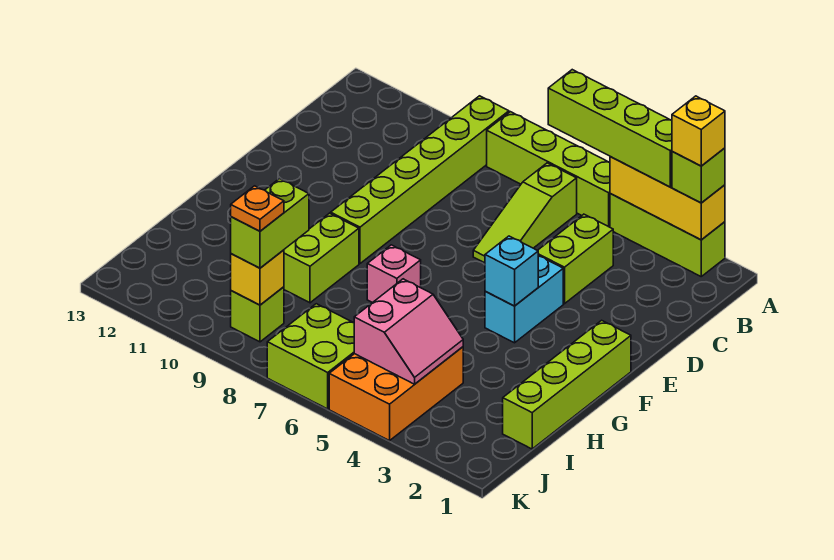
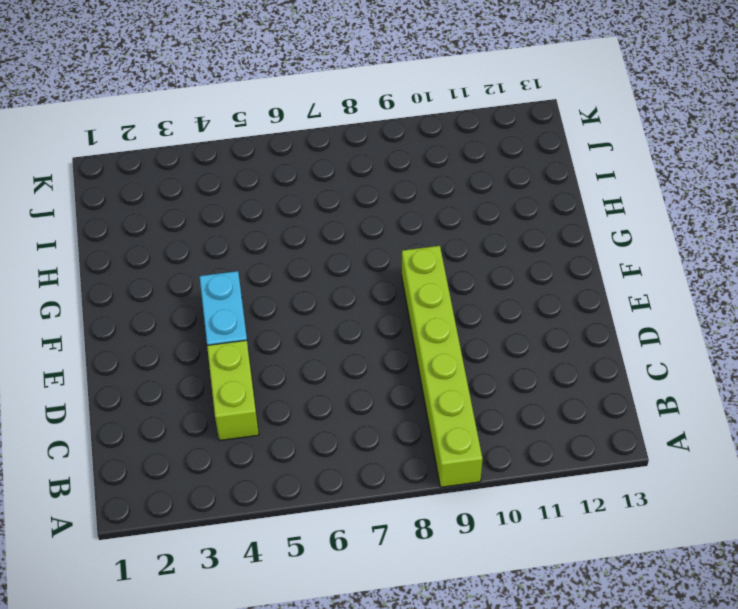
none -> lime 1x3 brick [610,194,725,276]
none -> lime 1x4 brick [487,112,610,227]
none -> lime 1x3 slope [473,163,577,263]

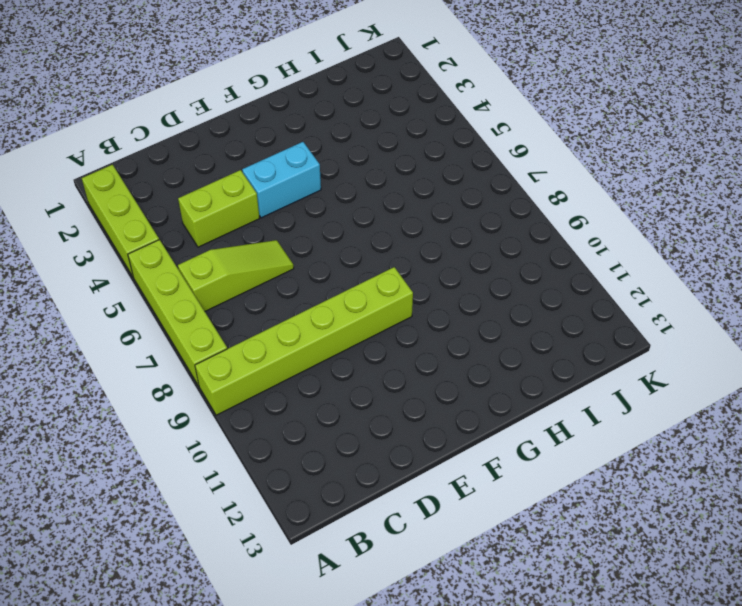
none -> lime 1x4 brick [503,320,631,449]
none -> pink 1x1 brick [367,245,421,303]
none -> lime 1x2 brick [284,213,359,303]

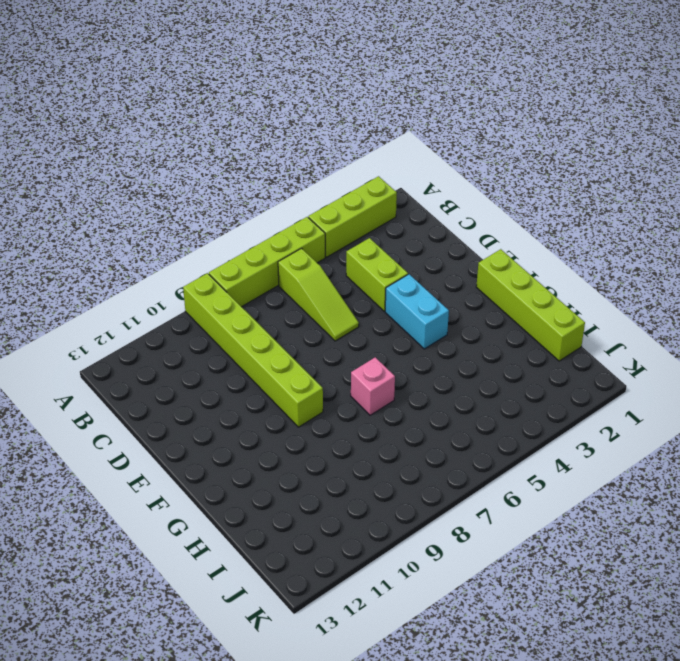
none -> lime 1x2 brick [284,213,359,303]
none -> orange 2x3 brick [329,347,463,441]
none -> lime 2x2 brick [267,304,354,409]

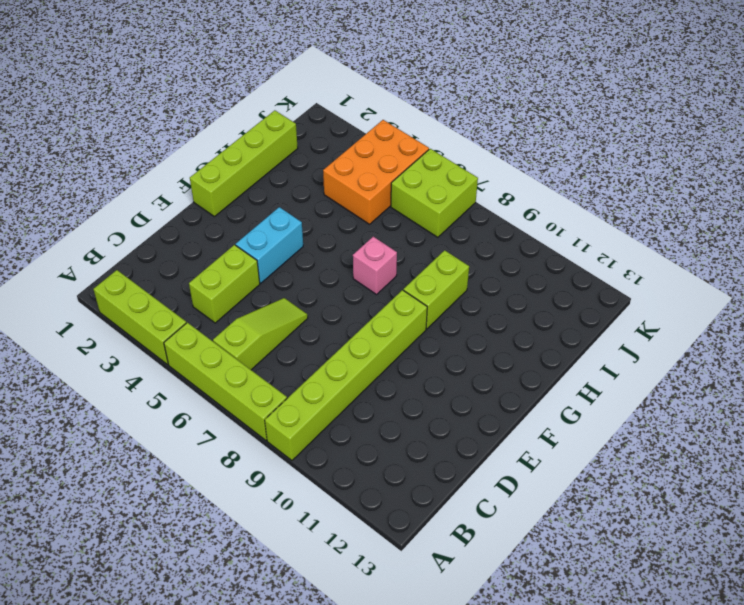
none -> lime 1x1 brick [231,287,284,342]
none -> yellow 1x3 brick [610,157,725,240]
none -> cyan 1x1 brick [485,236,538,306]

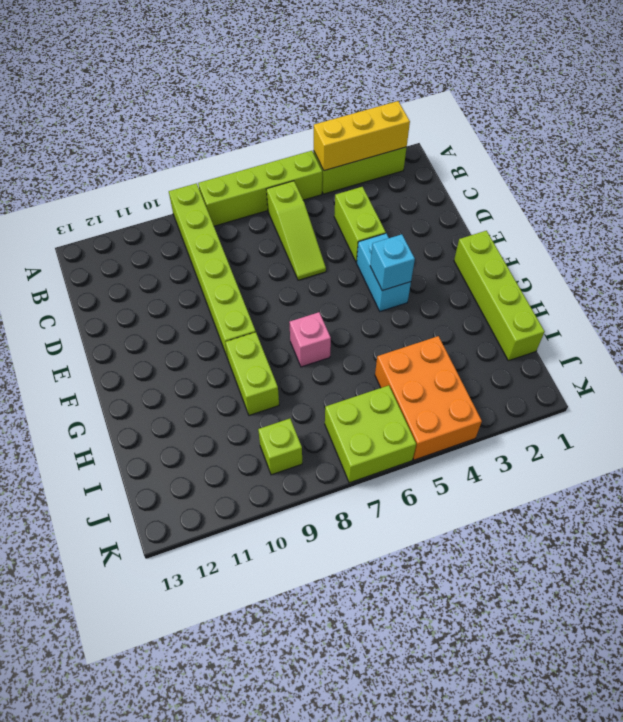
none -> pink 2x2 slope [354,279,463,384]
none -> yellow 1x1 brick [231,250,284,305]
none -> lime 1x1 brick [672,148,725,203]

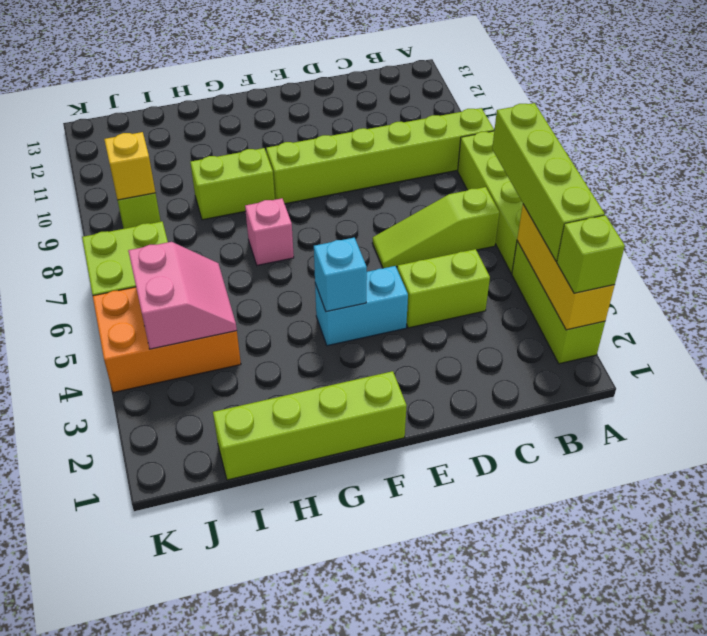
pink 2x2 slope [128,242,237,349] -> pink 2x2 slope turned to [354,279,463,384]
none -> lime 1x2 brick [231,179,309,268]
none -> yellow 1x1 brick [672,96,725,166]
none -> orange 1x1 plate [231,186,284,231]

